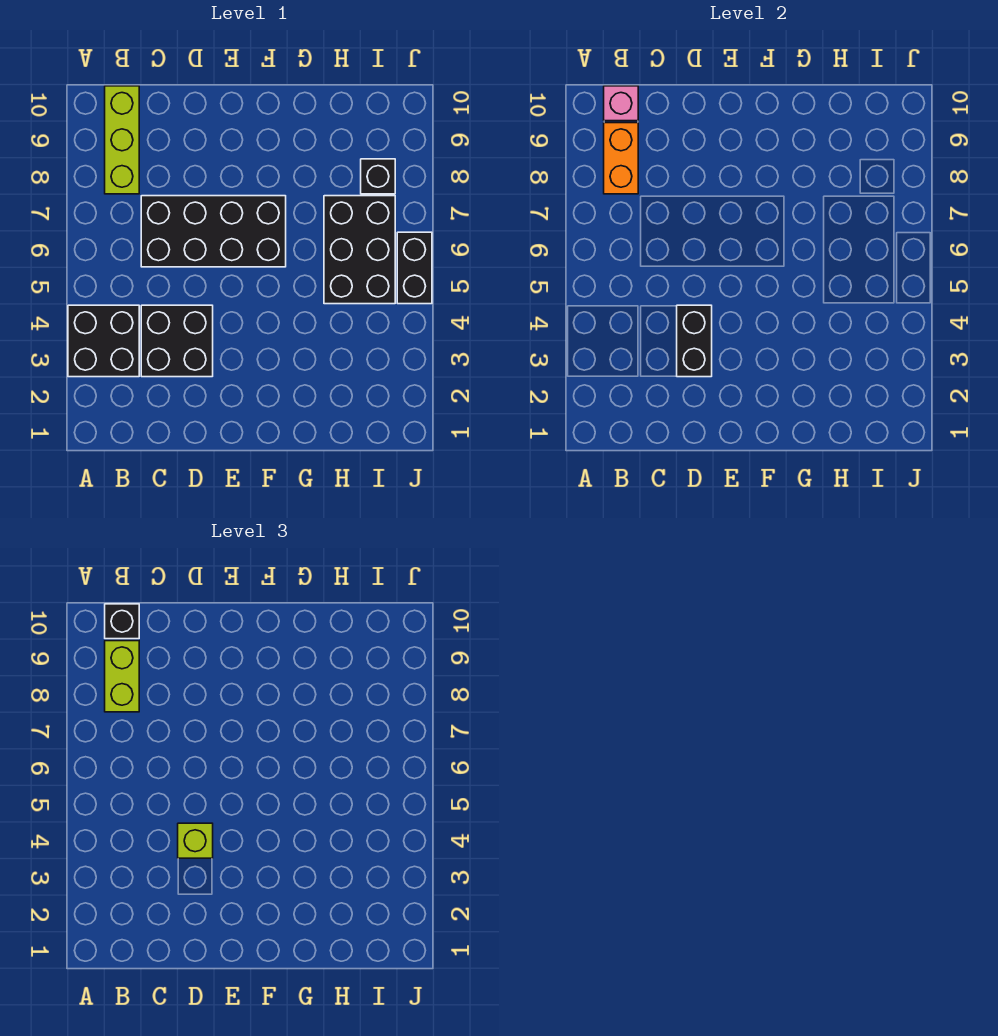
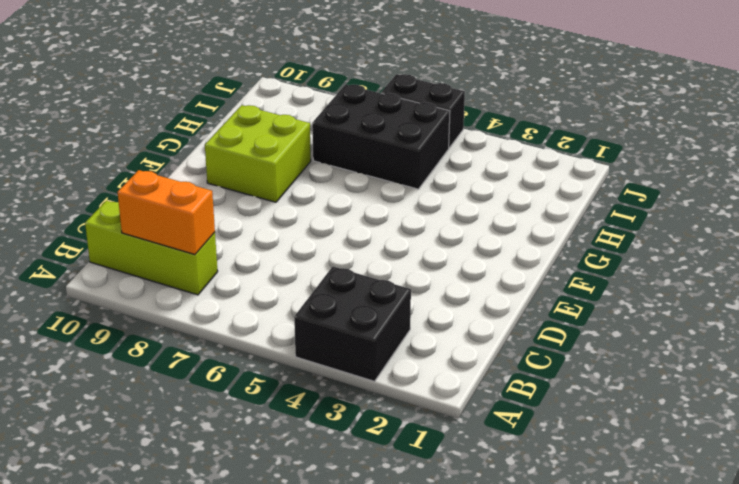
lime 2x2 brick [205,105,311,202] -> none
none -> black 2x2 brick [141,305,213,377]
none -> black 2x4 brick [141,196,286,267]
none -> black 1x1 brick [361,159,395,194]

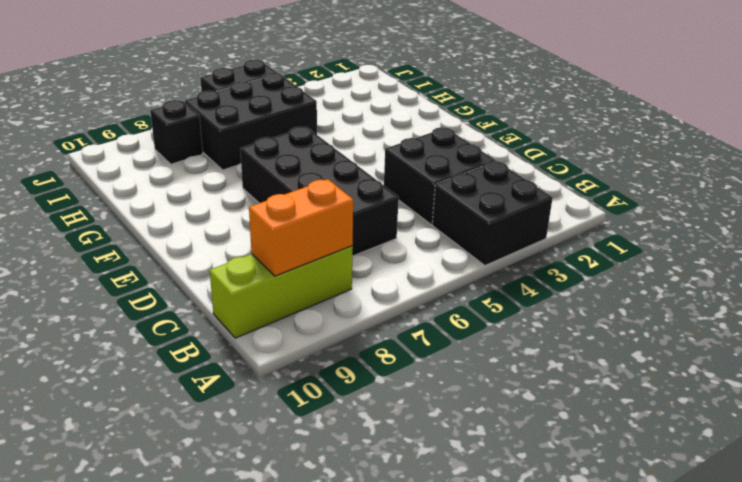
none -> pink 1x1 brick [604,86,638,121]
none -> black 1x2 brick [677,305,712,377]
none -> lime 1x2 brick [105,641,139,712]

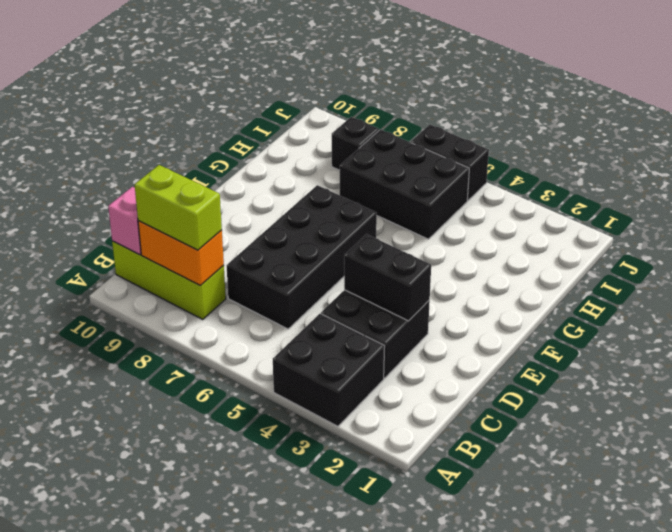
none -> black 1x1 brick [105,604,139,639]
none -> lime 1x1 brick [178,823,213,858]

